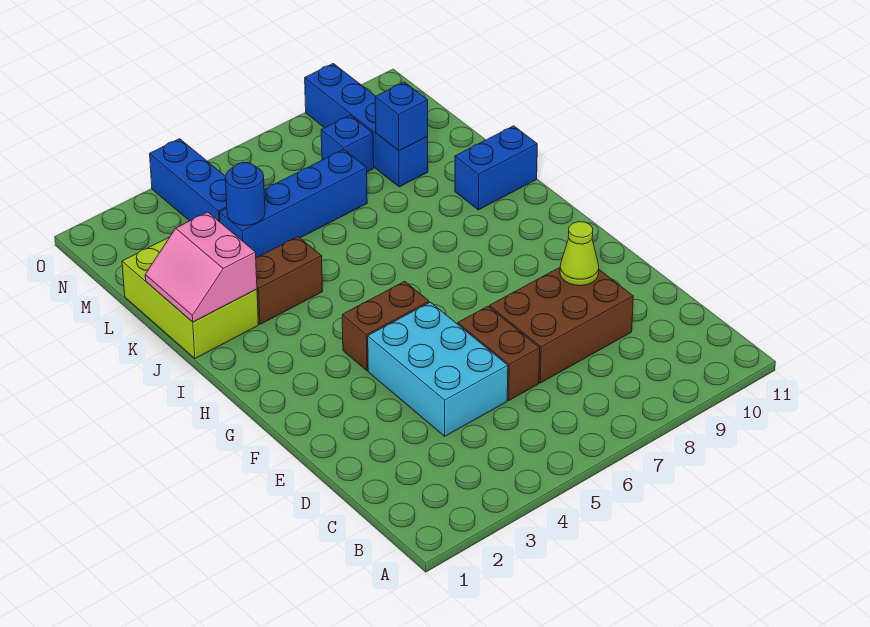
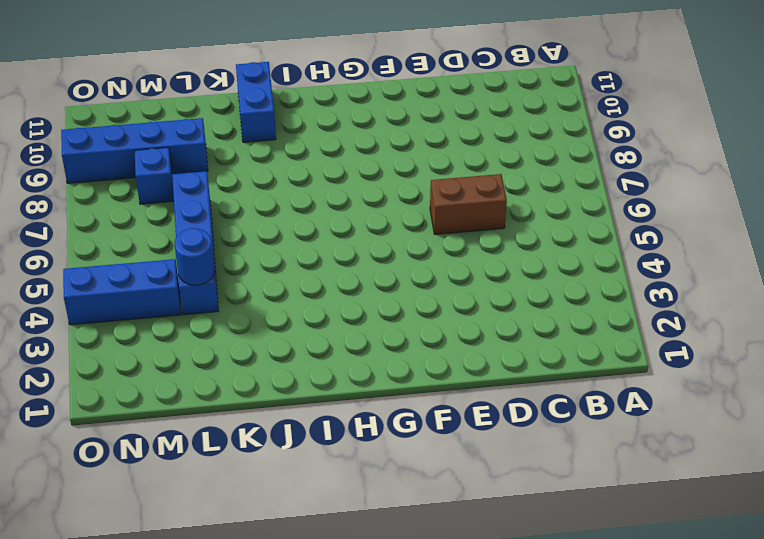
none -> cyan 2x3 brick [368,302,508,436]
none -> brown 2x3 brick [490,267,633,383]
none -> brown 1x2 brick [342,281,429,371]

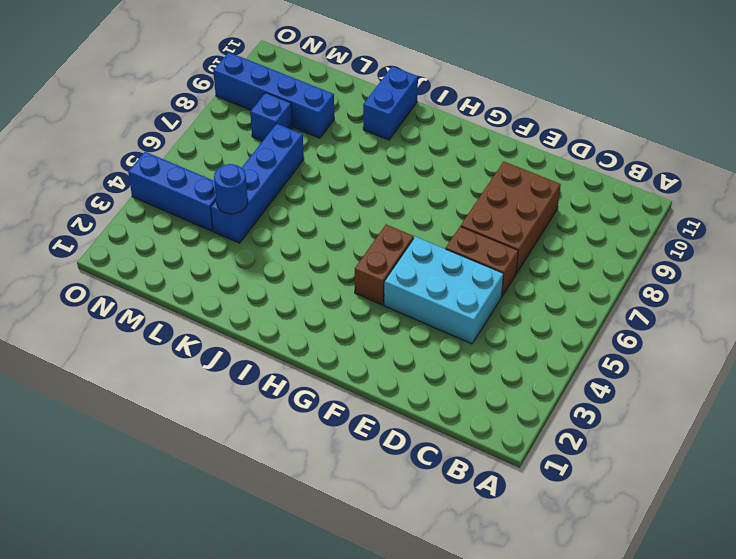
none -> lime 2x3 brick [122,238,259,359]
none -> brown 1x2 brick [256,237,323,324]
none -> lime 1x1 cone [560,222,599,286]

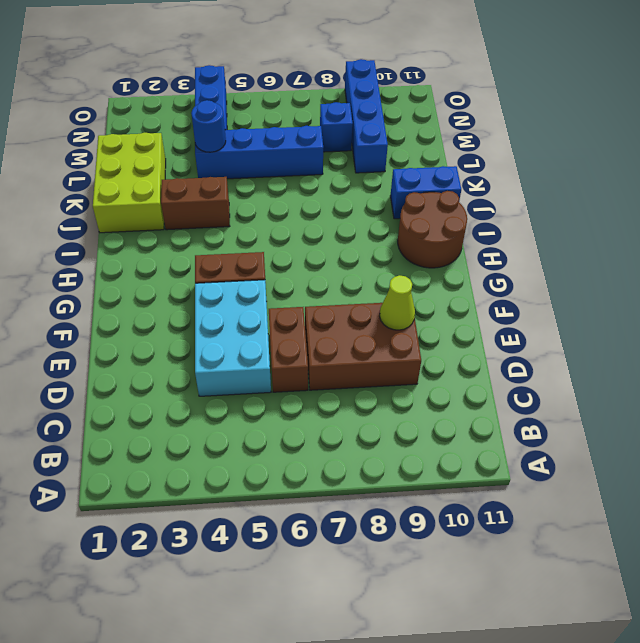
brown 2x2 round brick [398,191,467,268] -> none
none -> pink 2x2 slope [145,212,257,322]
none -> blue 1x1 brick [375,82,428,151]

